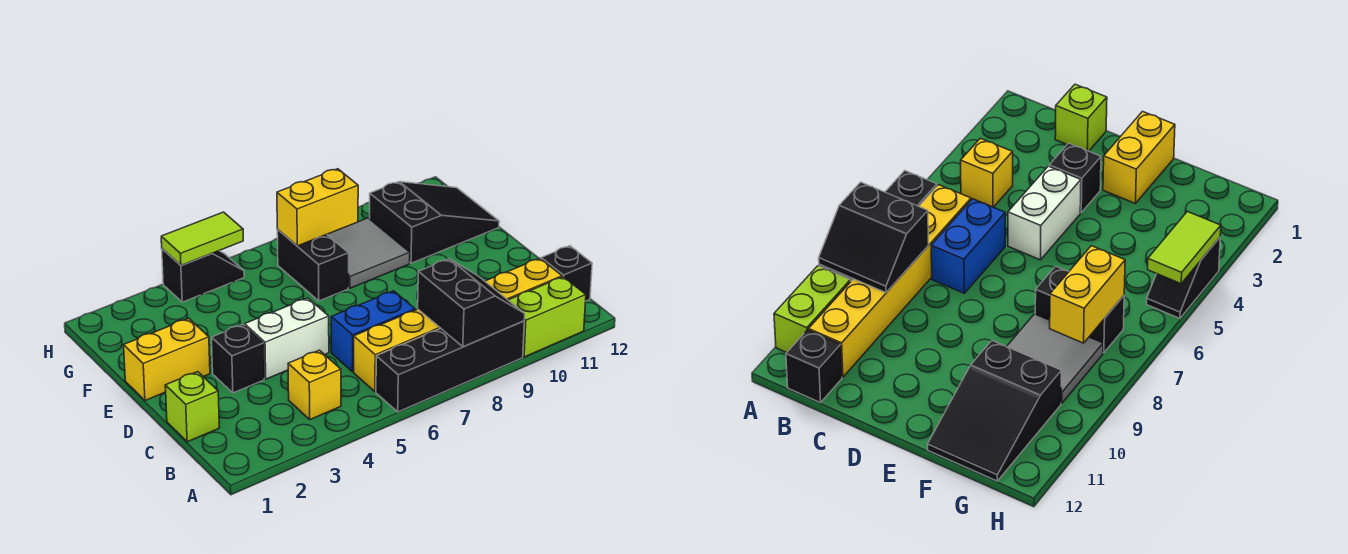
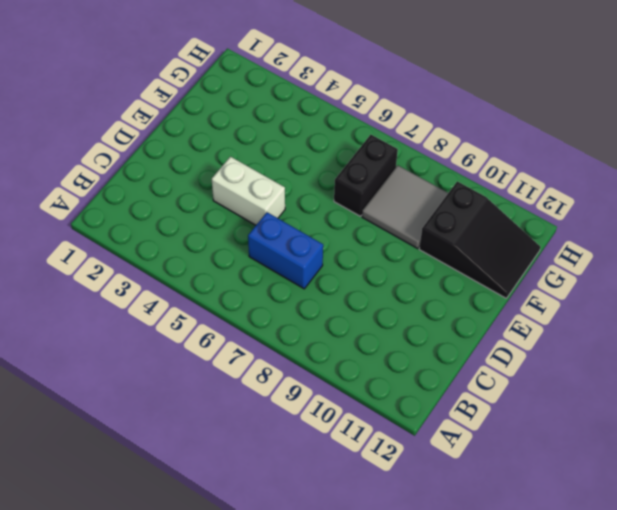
none -> black 1x4 brick [376,321,524,412]
none -> lime 1x2 brick [509,277,586,357]
none -> yellow 1x1 brick [288,350,341,420]

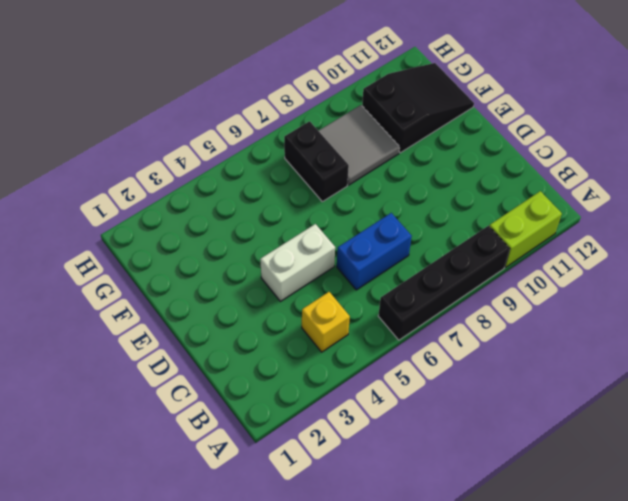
none -> yellow 1x6 brick [354,258,562,392]
none -> black 1x1 brick [541,246,592,301]
none -> lime 1x1 brick [165,372,219,442]

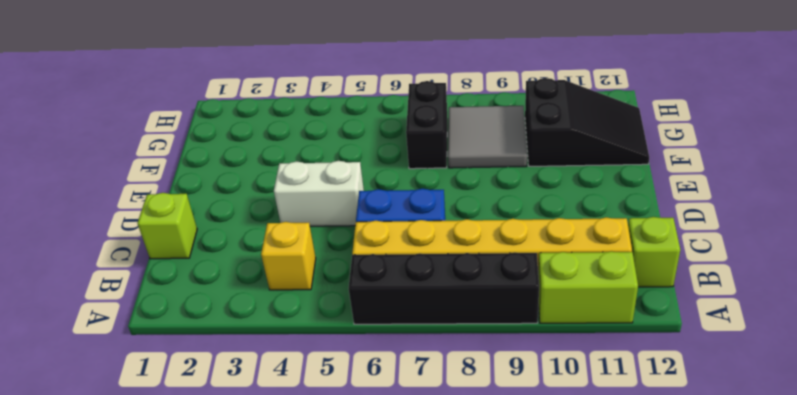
lime 1x1 brick [628,217,680,287] -> black 1x1 brick [541,246,592,301]
none -> black 1x1 brick [212,325,264,393]
none -> yellow 1x2 brick [124,318,210,401]
none -> black 1x2 slope [162,249,244,302]

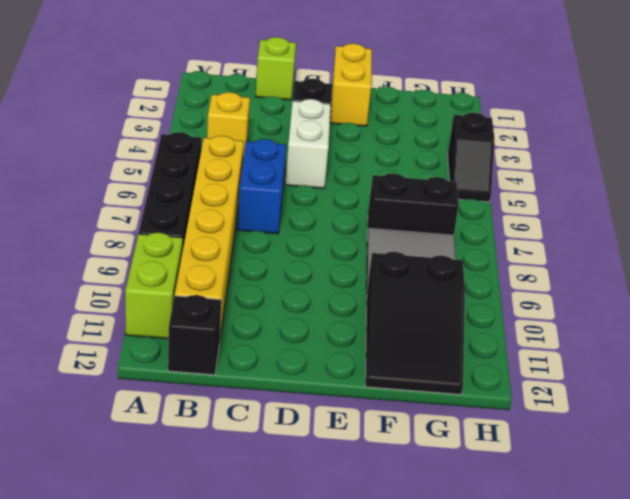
none -> black 2x2 slope [418,259,525,347]
none -> yellow 1x2 brick [277,169,358,246]
none -> lime 1x2 tile [161,212,243,265]

